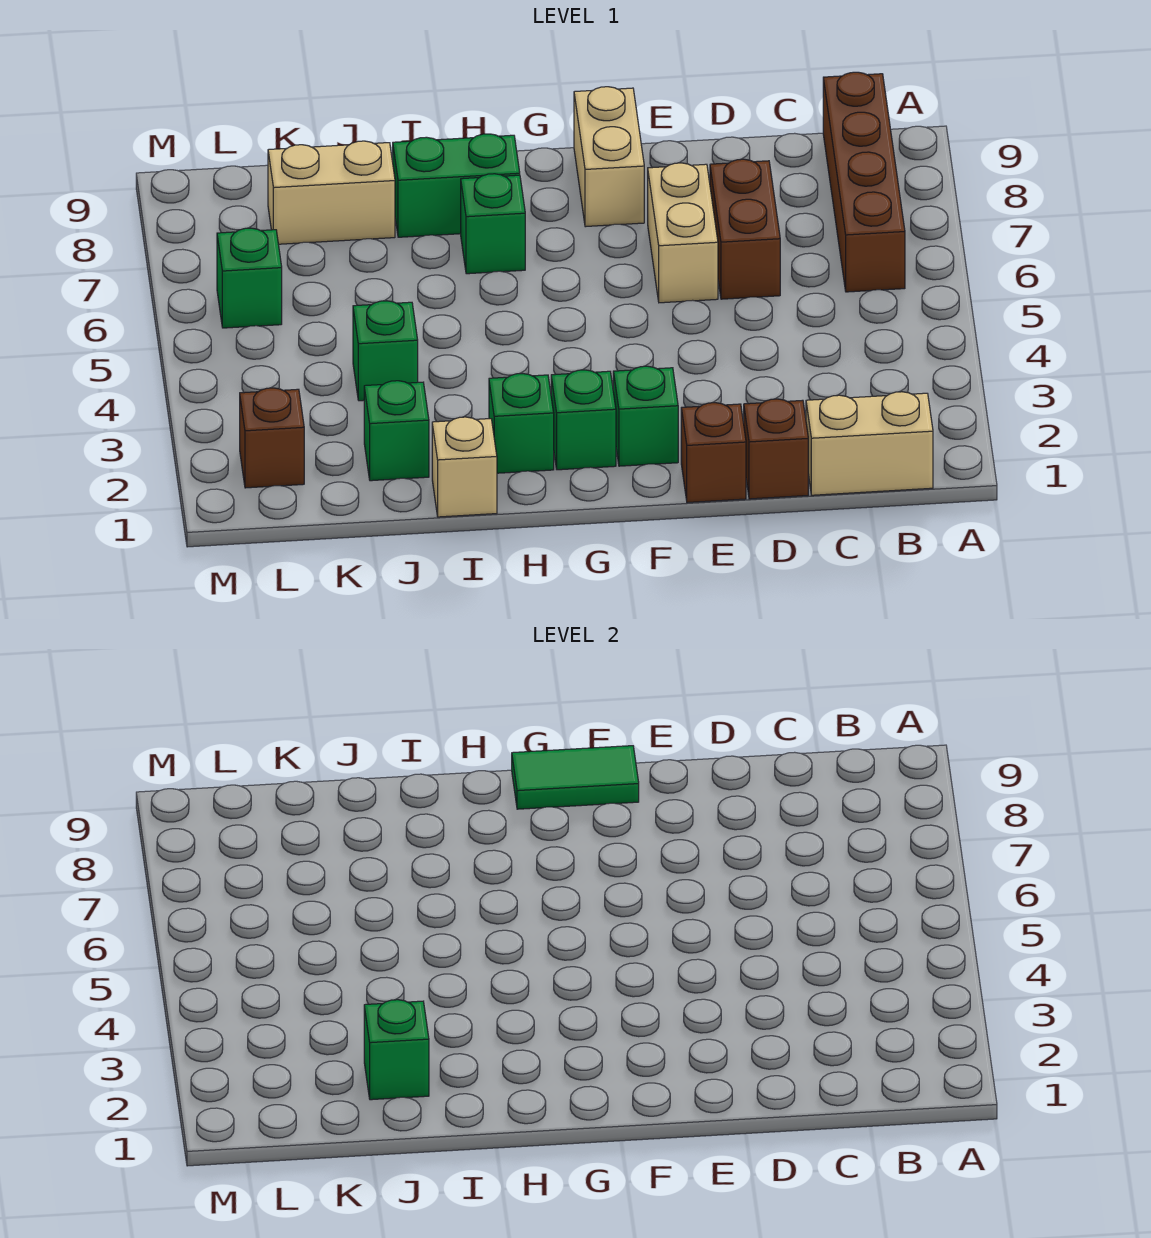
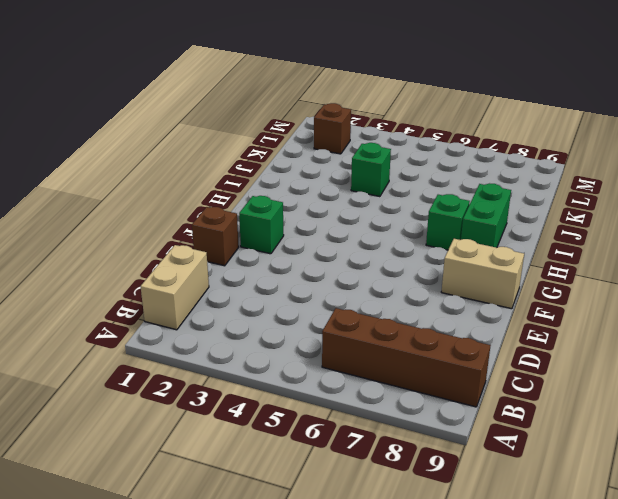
none -> brown 1x1 brick [744,399,808,499]
none -> brown 1x2 brick [710,159,780,299]
none -> tan 1x2 brick [648,163,718,303]

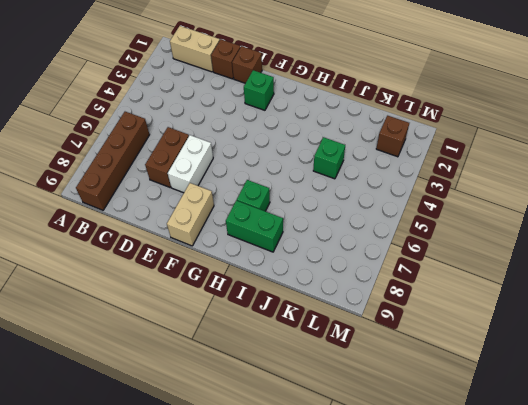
white 1x2 brick [168,135,213,193] -> tan 1x2 brick [648,163,718,303]
none -> green 1x1 brick [551,370,616,470]
none -> green 1x1 brick [489,374,554,473]
none -> tan 1x1 brick [432,417,497,517]

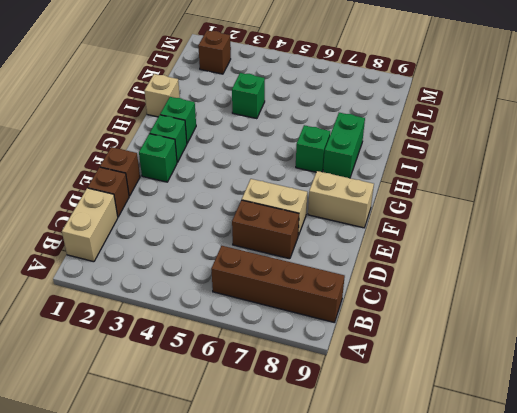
none -> green 1x1 brick [364,381,429,481]
none -> tan 1x2 brick [268,141,395,244]
none -> green 1x1 brick [217,228,282,328]

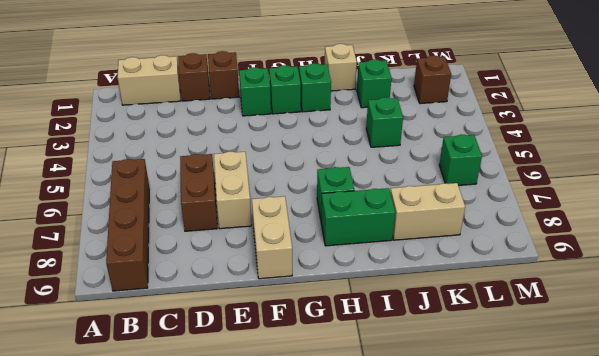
none -> green 1x2 tile [512,746,639,809]
none -> green 1x1 brick [364,1000,429,1100]

